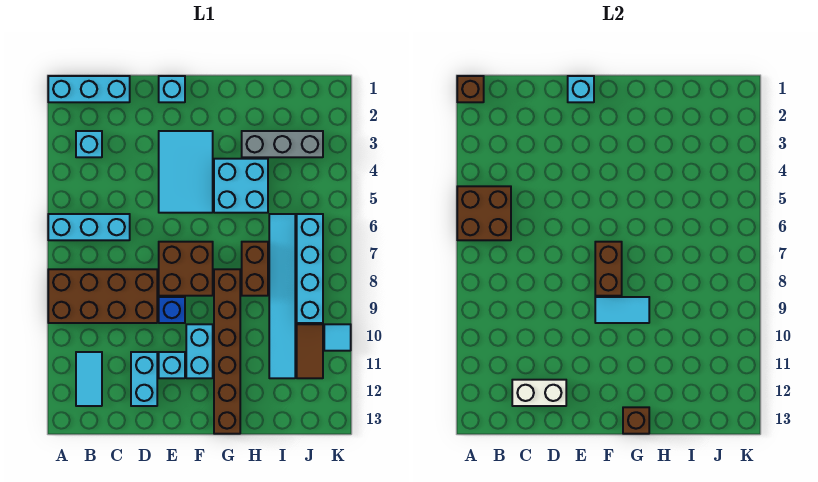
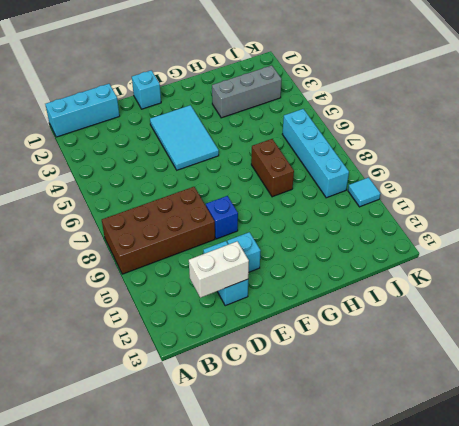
none -> cyan 1x3 brick [48,214,130,240]
none -> cyan 1x1 brick [76,131,102,157]
none -> cyan 1x2 tile [76,352,102,406]

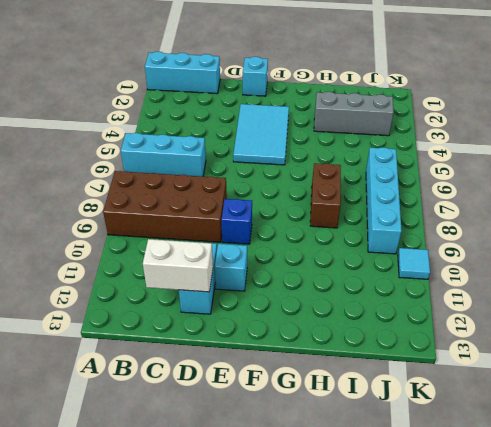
none -> cyan 1x1 brick [76,131,102,157]
none -> cyan 1x2 tile [76,352,102,406]
none -> brown 2x2 brick [159,242,213,296]

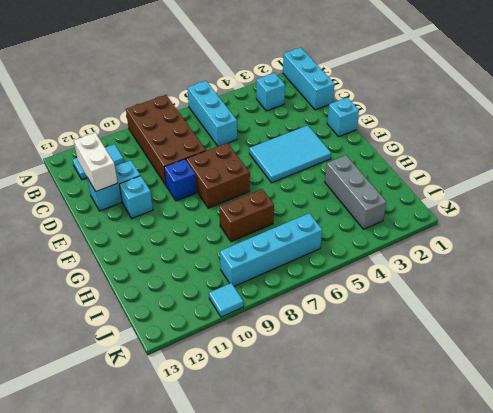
none -> cyan 1x2 brick [186,324,213,378]
none -> cyan 2x2 brick [214,159,268,213]
none -> brown 1x6 brick [214,269,240,434]

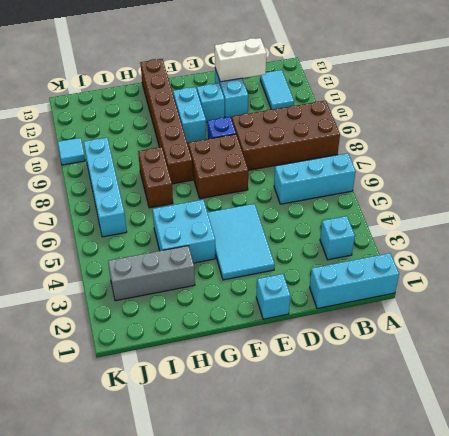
none -> cyan 1x6 tile [269,214,295,378]
none -> brown 1x2 tile [297,324,323,378]
none -> brown 1x1 brick [457,76,484,102]

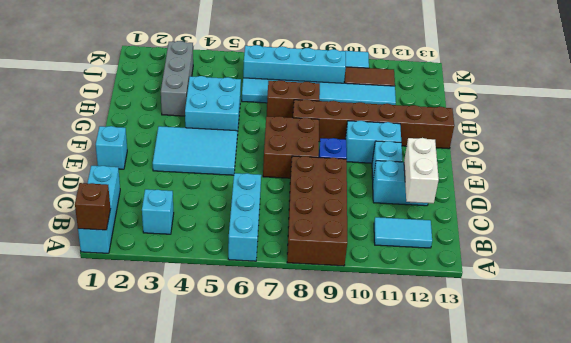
none -> brown 2x2 brick [457,186,511,240]
none -> cyan 1x1 brick [568,76,594,102]
none -> brown 1x2 brick [595,242,622,296]

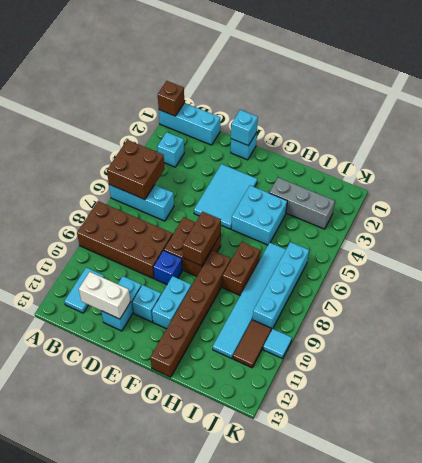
none -> cyan 1x2 tile [595,297,649,323]
none -> brown 1x1 brick [623,407,649,434]

